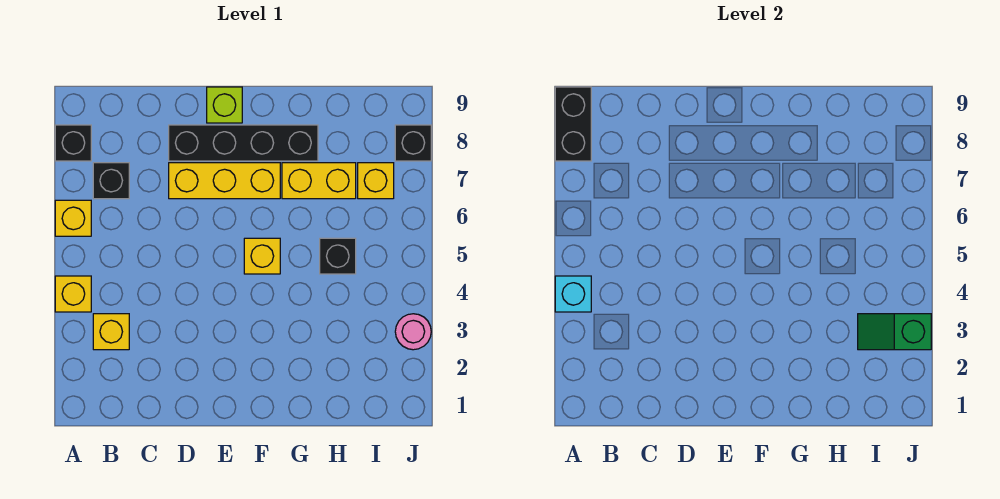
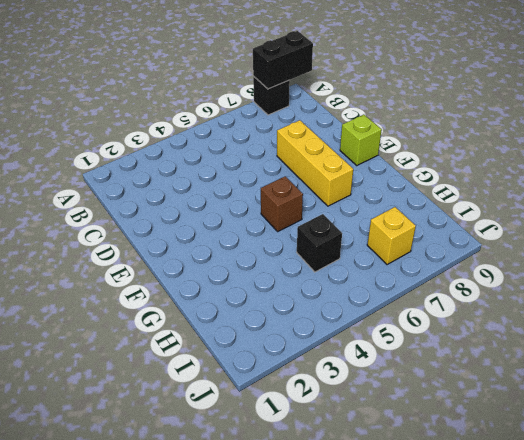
brown 1x1 brick [261,176,303,231] -> yellow 1x1 brick [244,238,280,274]
none -> yellow 1x1 brick [55,276,91,312]
none -> yellow 1x1 brick [55,200,91,236]
none -> yellow 1x1 brick [93,314,129,350]

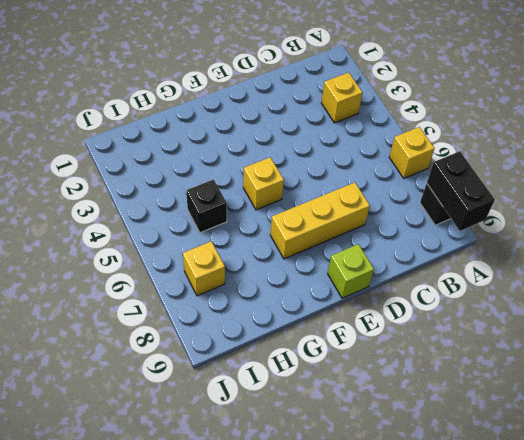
none -> yellow 1x1 brick [55,276,91,312]
none -> black 1x1 brick [93,163,129,199]
none -> black 1x4 brick [169,125,318,161]

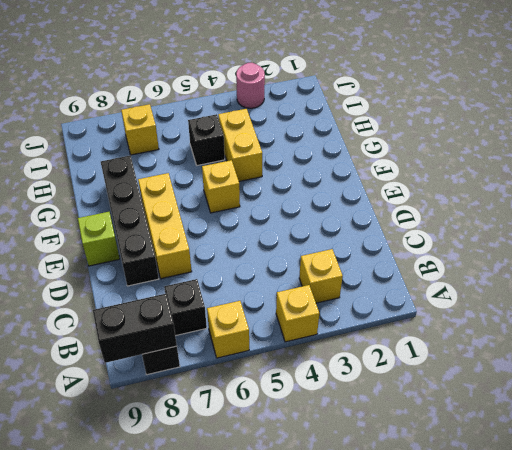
yellow 1x2 brick [218,109,262,181] -> yellow 1x2 brick moved to [282,163,356,199]
none -> black 1x1 brick [395,125,431,161]
none -> cyan 1x1 brick [555,276,591,312]
none -> green 1x2 slope [858,314,931,350]

